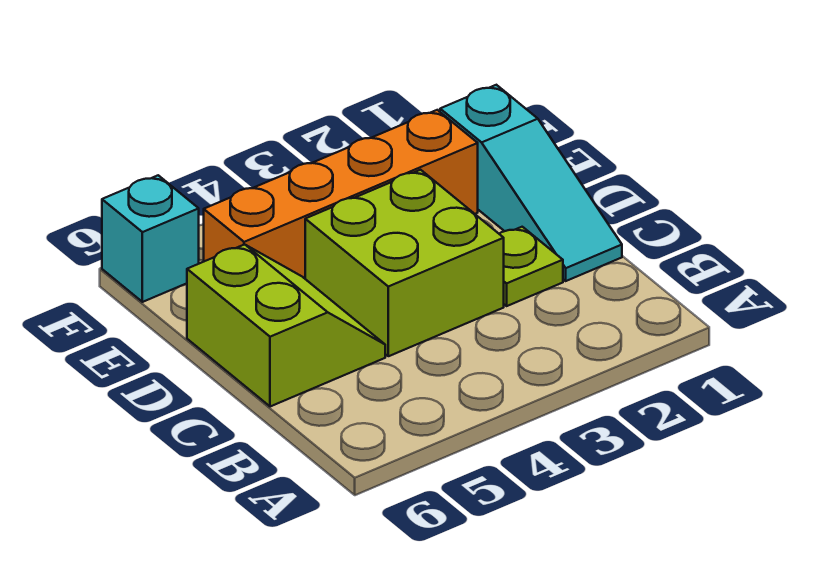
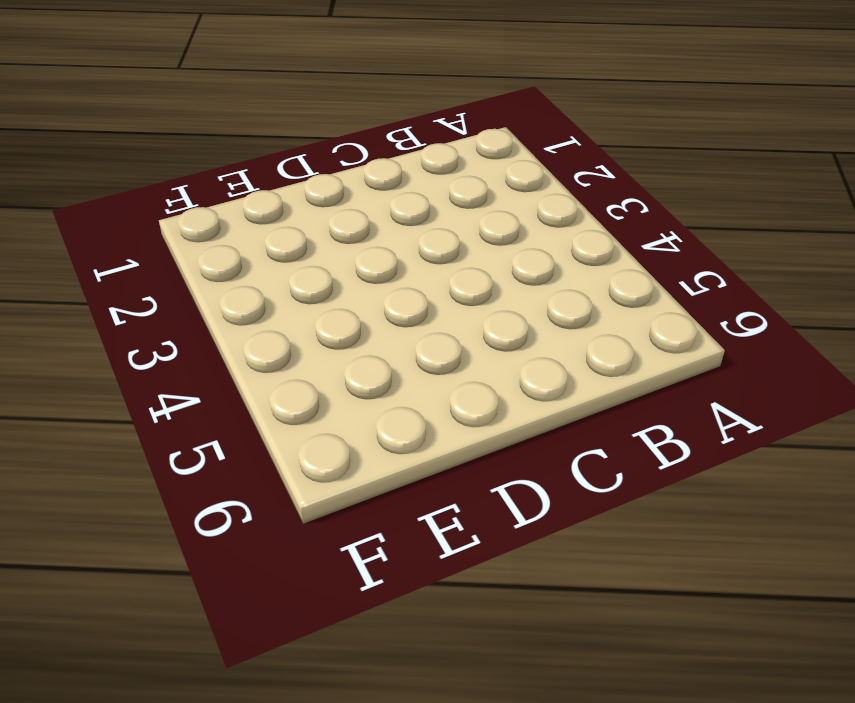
none -> cyan 1x3 slope [440,85,622,281]
none -> lime 1x1 plate [499,227,563,306]

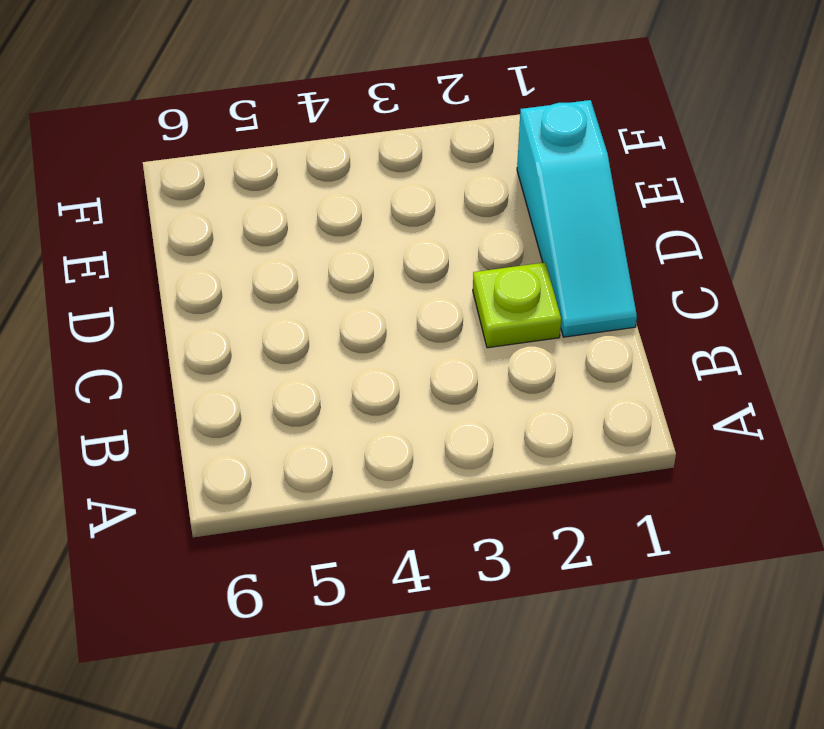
none -> lime 2x2 brick [305,170,504,356]
none -> lime 2x2 slope [187,244,385,407]

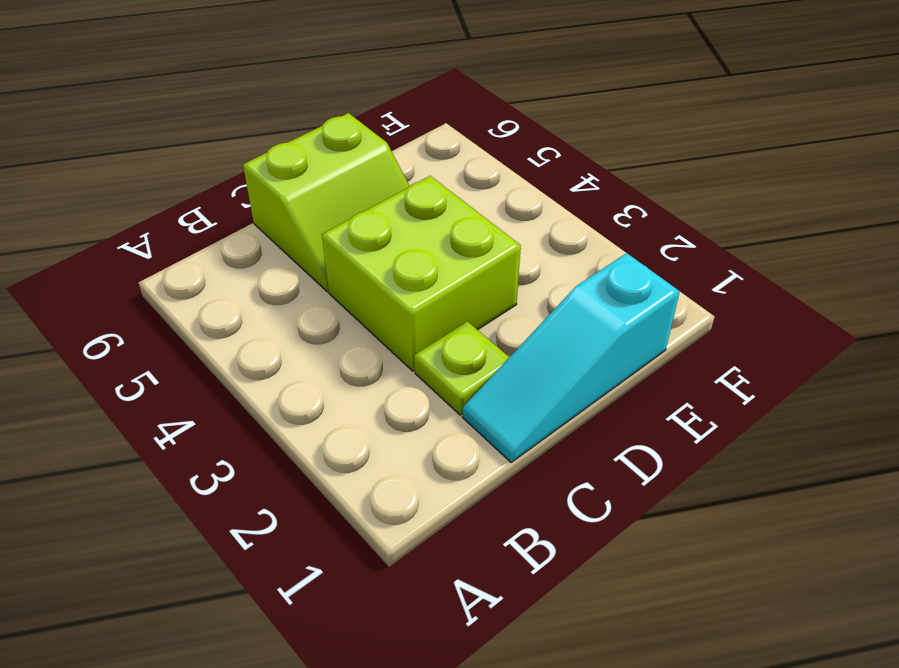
none -> orange 1x4 brick [204,110,478,278]
none -> cyan 1x1 brick [102,175,199,302]

